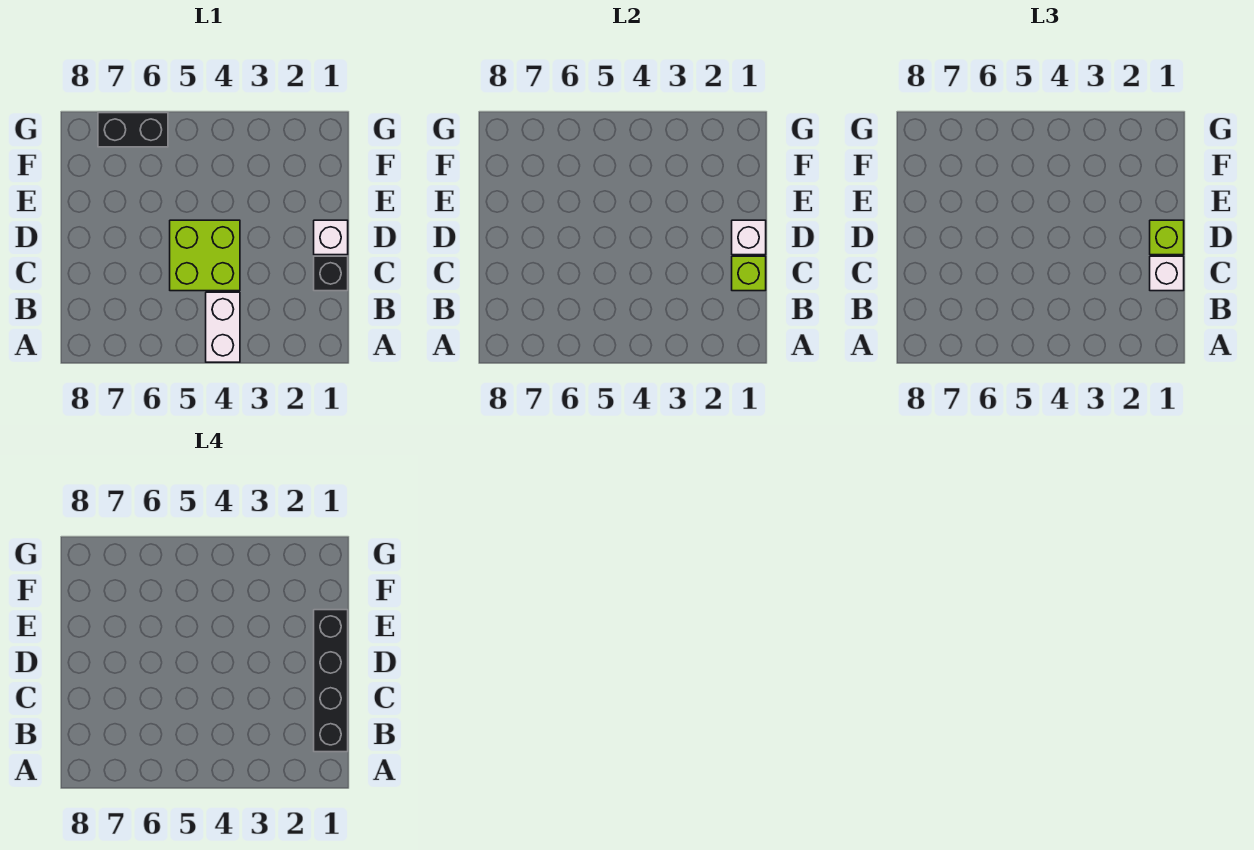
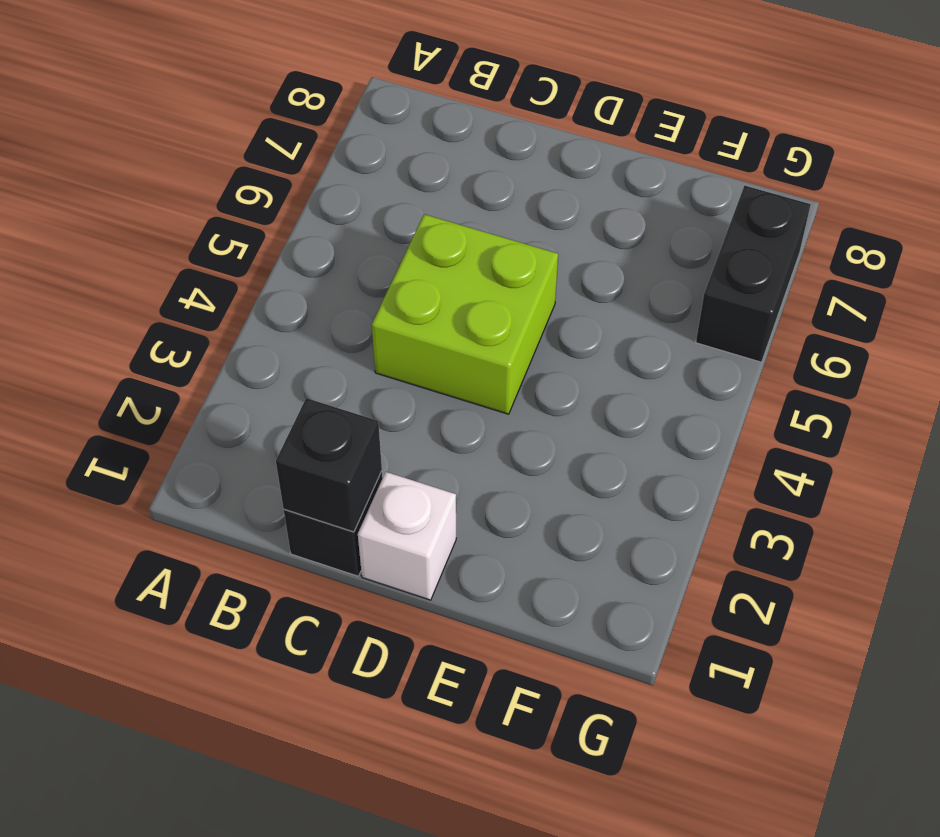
black 1x1 brick [276,398,382,532] -> lime 1x1 brick [732,256,766,291]
none -> white 1x2 brick [206,292,240,362]
none -> white 1x1 brick [732,220,766,255]

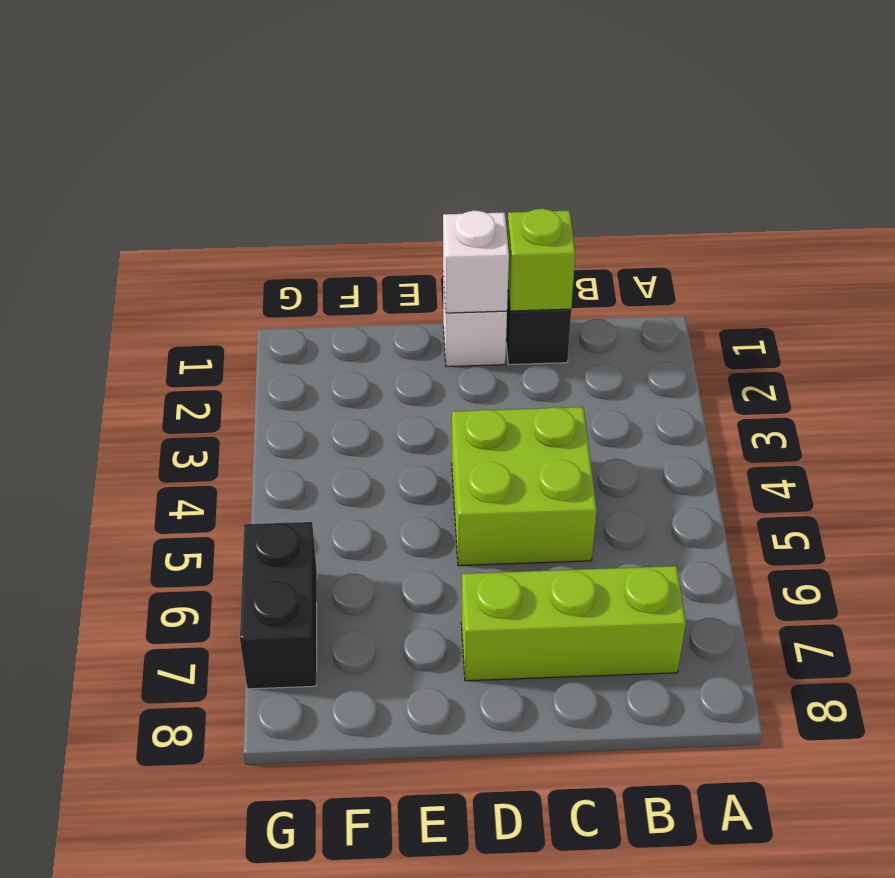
lime 1x3 brick [461,566,686,681] -> none
none -> white 1x2 brick [206,292,240,362]
none -> white 1x1 brick [1150,256,1184,291]

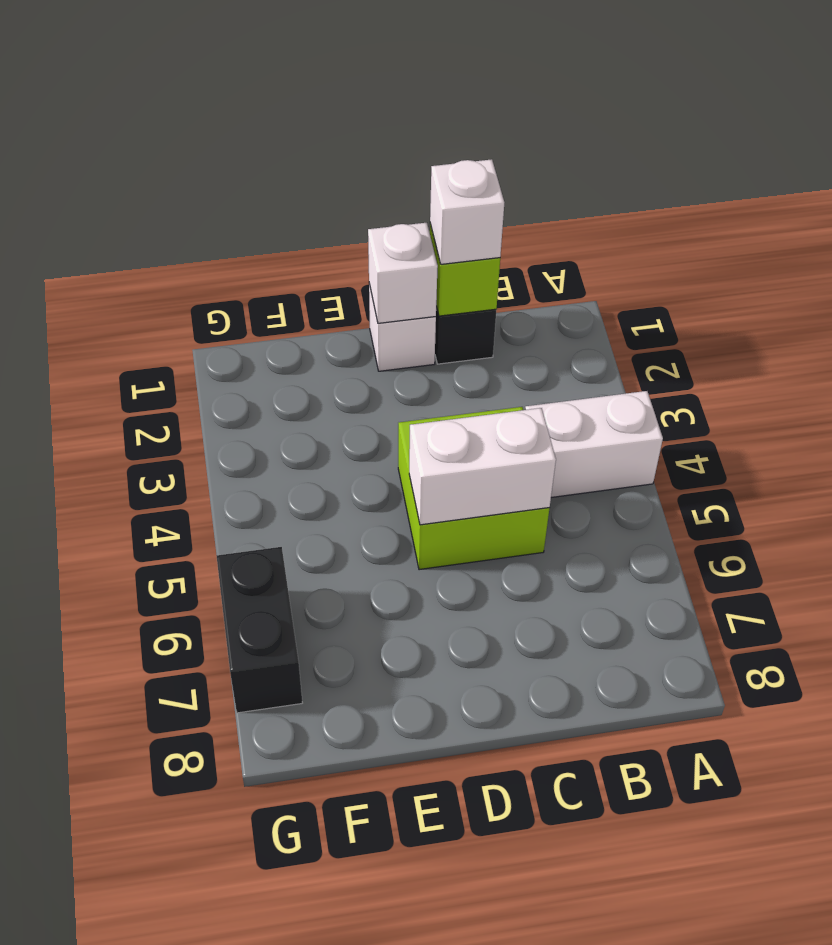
white 1x2 brick [409,408,556,525] -> none
none -> lime 1x1 brick [1150,220,1184,255]
none -> black 1x4 brick [314,610,348,752]

